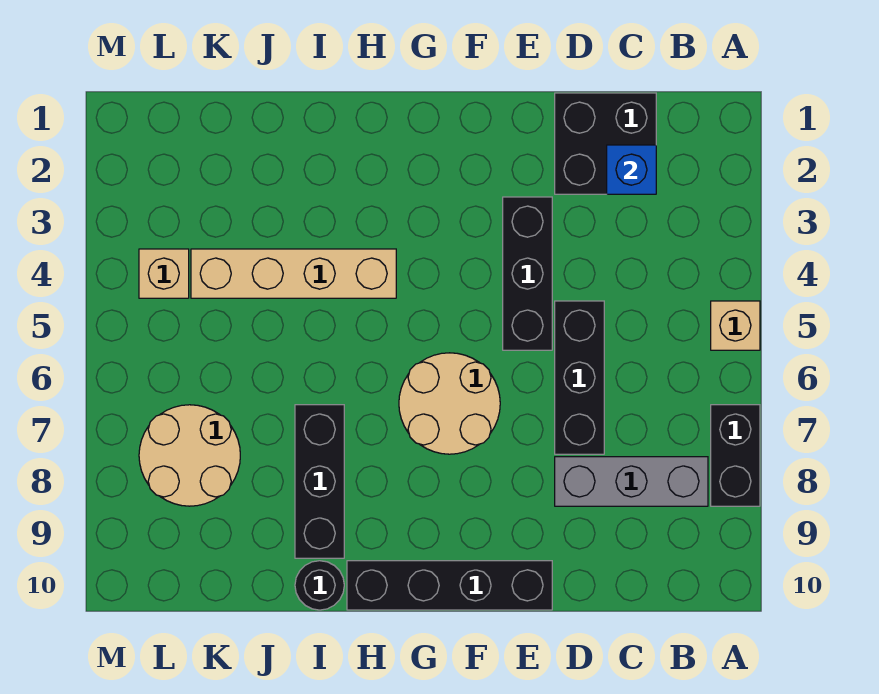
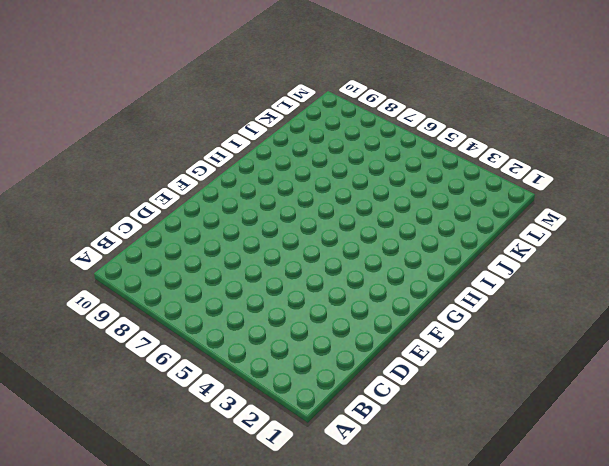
none -> tan 1x1 brick [711,301,760,350]
none -> black 1x2 brick [711,405,760,506]
none -> grey 1x3 brick [555,457,708,506]

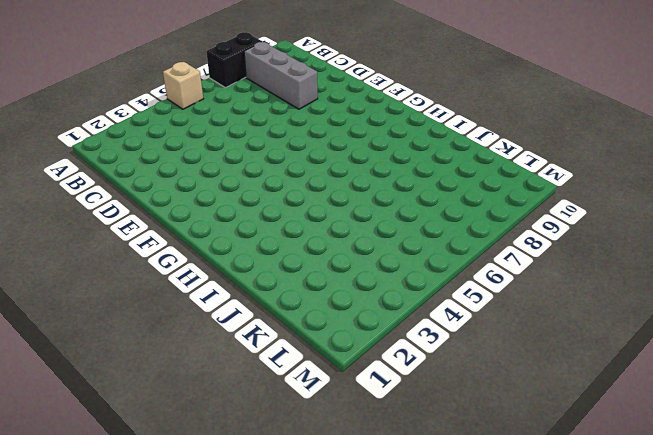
none -> black 2x2 brick [555,93,656,194]
none -> black 1x3 brick [555,301,604,454]
none -> black 1x3 brick [503,197,552,350]

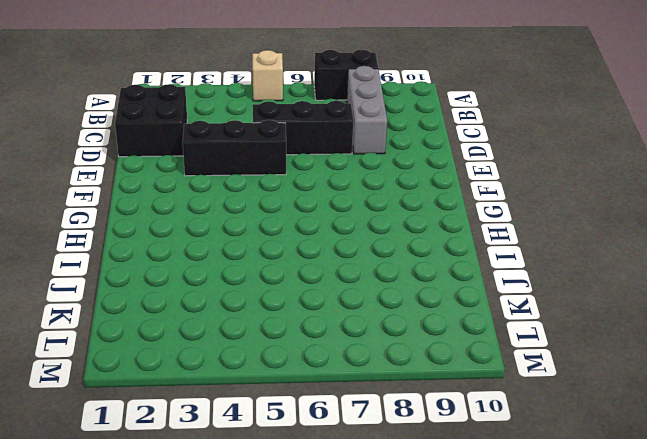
none -> black 1x4 brick [347,561,552,610]
none -> tan 2x2 round brick [399,353,500,454]
none -> tan 1x4 brick [191,249,396,298]

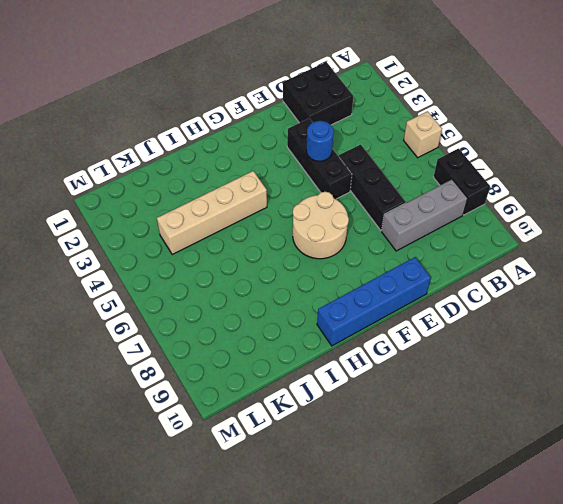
blue 1x1 round brick [306,121,334,161] -> none
blue 1x4 brick [317,257,431,346] -> black 1x4 brick [347,561,552,610]
none -> black 1x3 brick [295,405,344,558]
none -> black 1x1 round brick [295,561,344,610]
none -> tan 2x2 round brick [139,405,240,506]

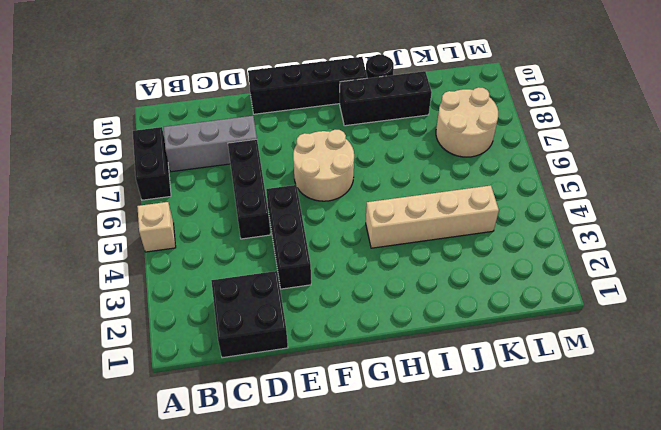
black 1x3 brick [340,71,432,126] -> black 1x3 brick turned to [295,405,344,558]
none -> tan 1x1 brick [139,249,189,298]
none -> blue 1x1 brick [607,145,656,194]

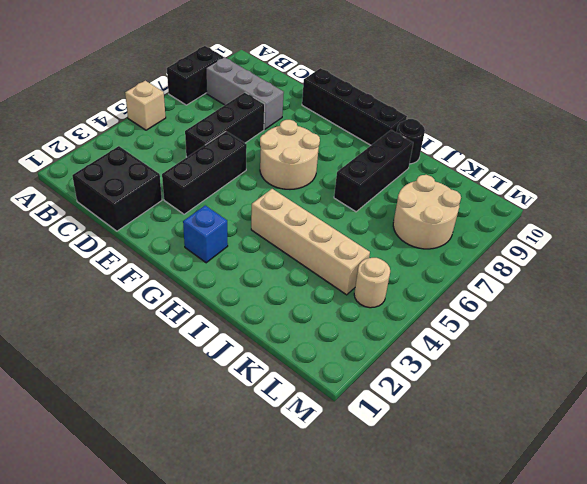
blue 1x1 brick [183,205,228,263] -> blue 1x1 brick moved to [607,145,656,194]
tan 1x1 round brick [354,258,390,308] -> tan 1x1 brick [139,249,189,298]

